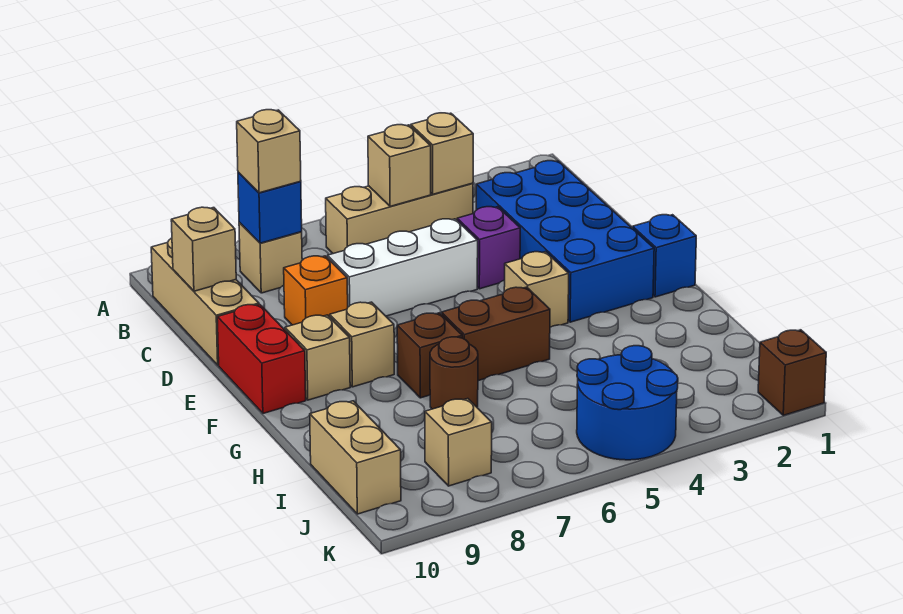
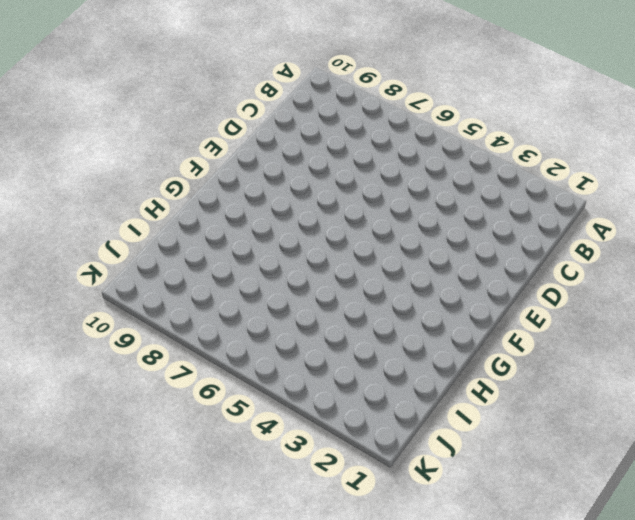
none -> tan 1x3 brick [326,183,473,254]
none -> tan 1x1 brick [239,223,302,293]
none -> tan 1x3 brick [151,238,259,365]

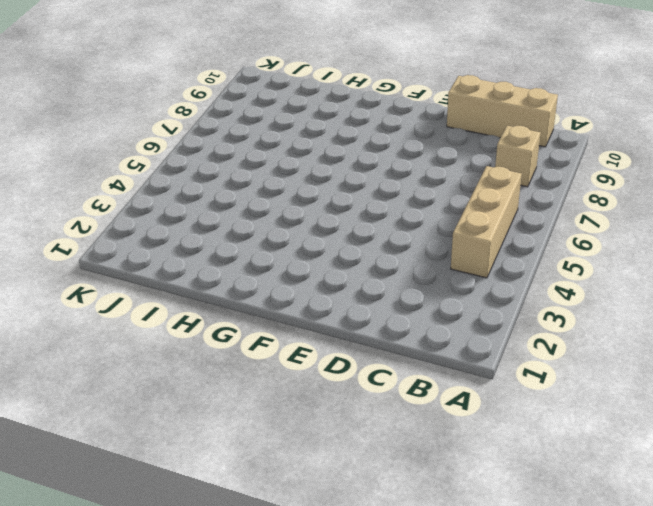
none -> blue 2x4 brick [476,161,654,322]
none -> purple 1x1 brick [457,207,520,289]
none -> white 1x3 brick [328,219,478,316]

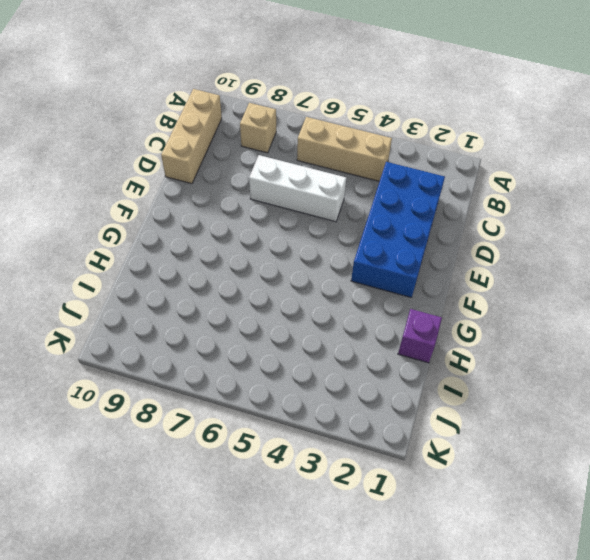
purple 1x1 brick [398,309,442,363] -> purple 1x1 brick moved to [457,207,520,289]
none -> orange 1x1 brick [284,256,348,325]
none -> red 1x2 brick [217,304,306,413]
none -> blue 1x1 brick [633,215,696,297]

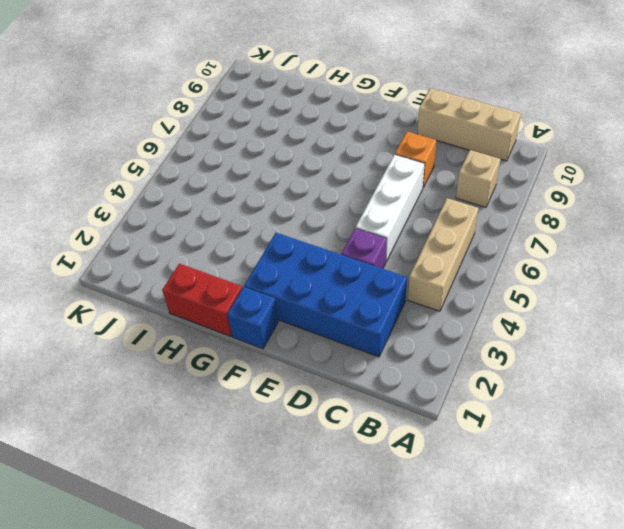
red 1x2 brick [162,264,242,336] -> red 1x2 brick moved to [217,304,306,413]
none -> tan 1x1 brick [504,252,569,327]
none -> tan 1x1 brick [330,302,394,387]
none -> tan 1x1 brick [285,315,350,400]

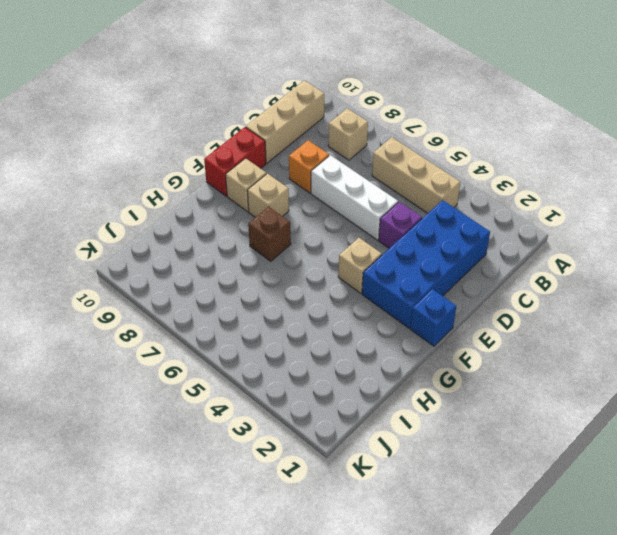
none -> brown 1x2 brick [442,287,550,381]
none -> brown 1x1 round brick [430,337,478,409]
none -> tan 1x2 brick [310,401,401,514]

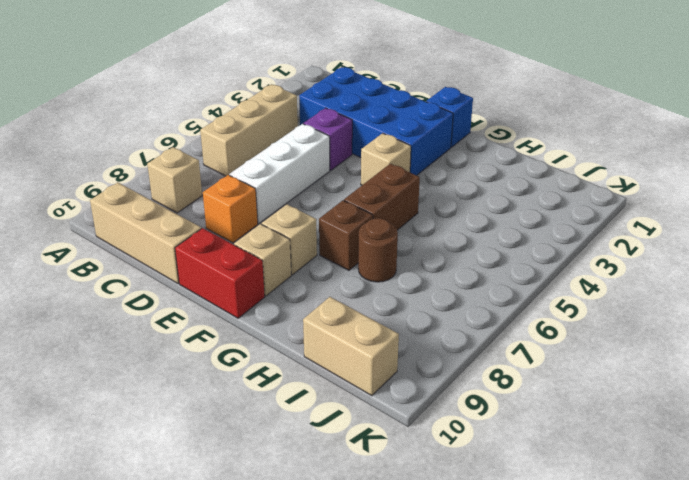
none -> blue 2x2 round brick [577,346,678,460]
none -> tan 1x1 brick [425,399,492,486]
none -> brown 1x1 brick [758,330,826,415]

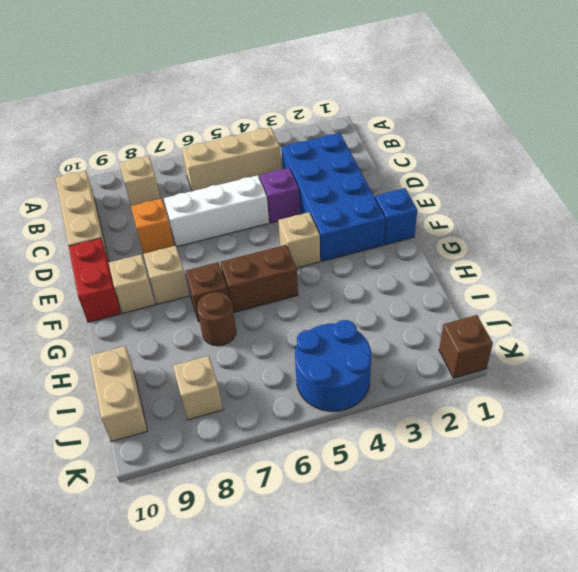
none -> tan 1x1 brick [411,113,473,194]
none -> tan 1x1 brick [368,125,431,206]
none -> blue 1x1 brick [238,172,302,243]

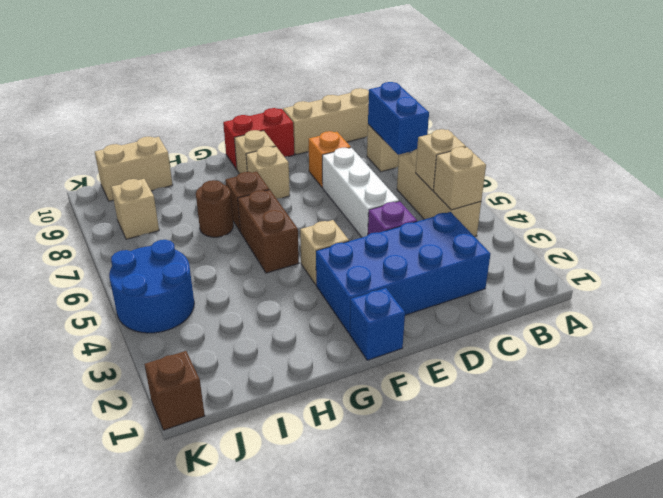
blue 1x2 brick [368,82,429,155] -> blue 1x1 brick [238,172,302,243]
none -> tan 1x1 brick [171,207,236,291]
none -> tan 1x1 brick [237,110,301,193]

